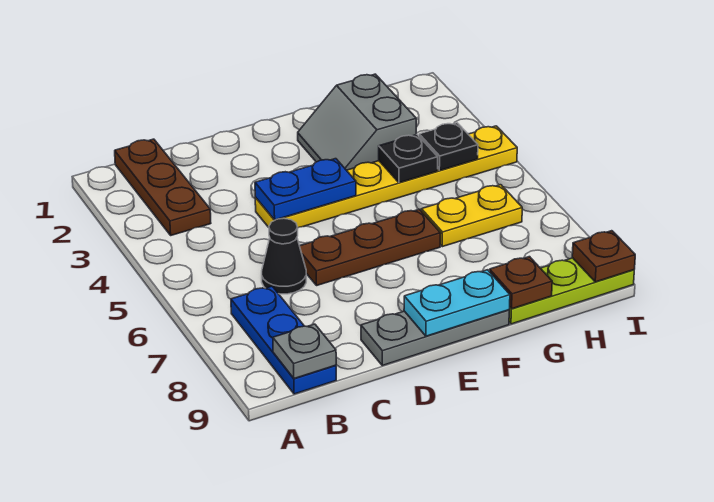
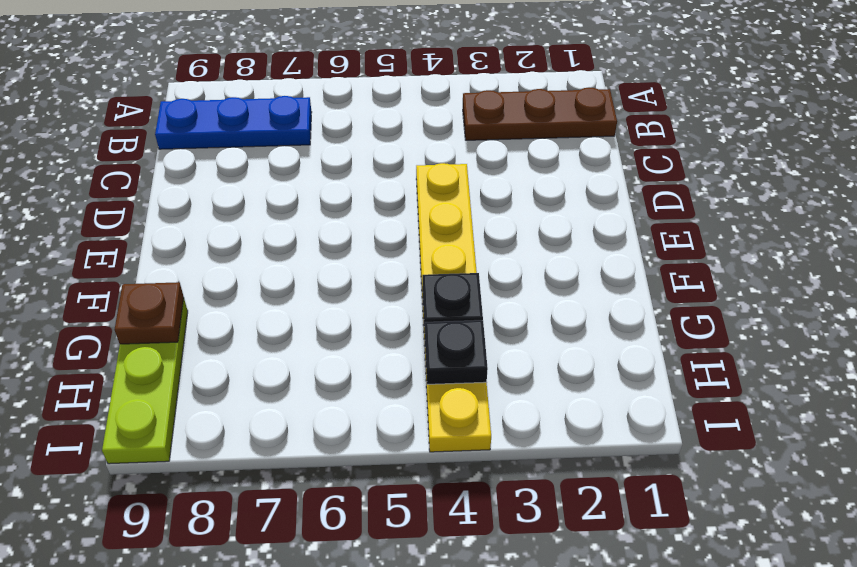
none -> black 1x1 cone [262,218,306,294]
none -> brown 1x3 plate [300,209,441,286]
none -> grey 1x3 plate [361,310,509,366]

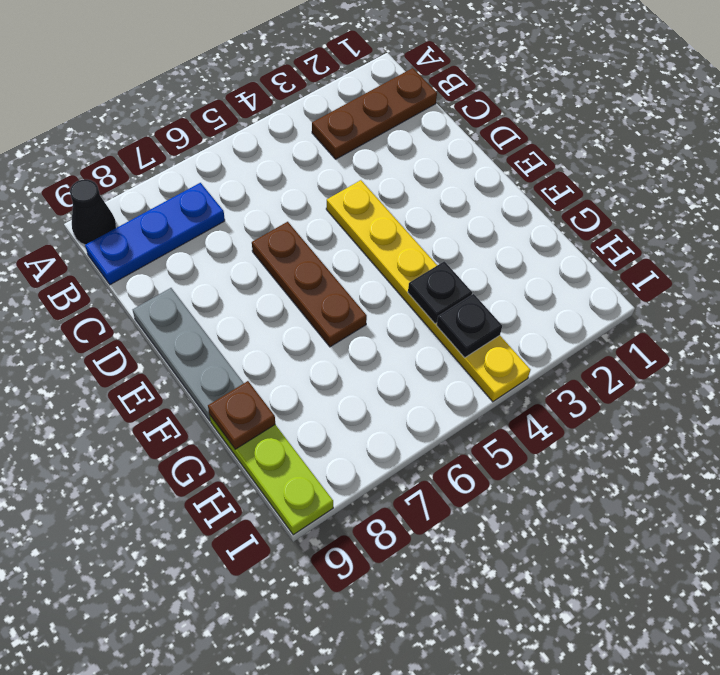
black 1x1 cone [70,179,116,245] -> black 1x1 cone moved to [262,218,306,294]
none -> grey 2x2 slope [298,74,416,170]
none -> yellow 1x2 plate [421,185,522,247]
none -> grey 1x1 plate [273,324,336,379]

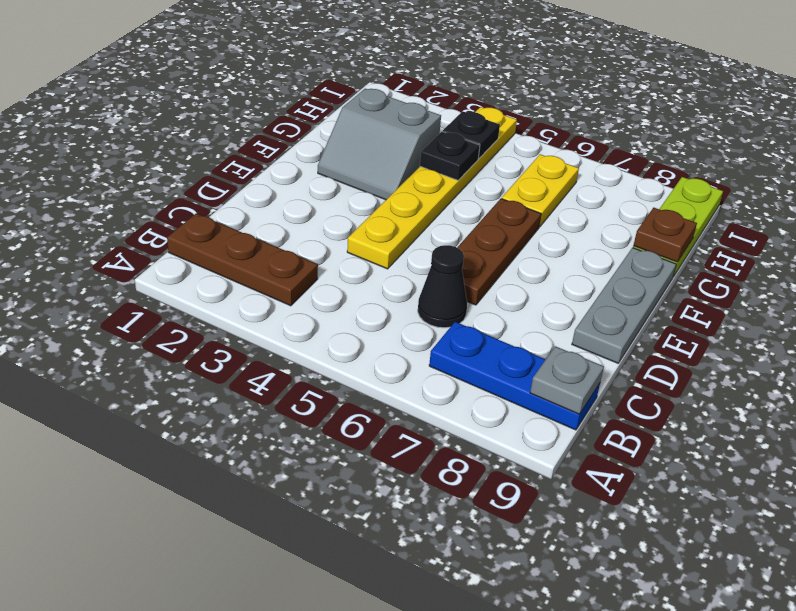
none -> blue 1x2 plate [255,159,356,220]
none -> cyan 1x2 plate [404,270,510,336]
none -> brown 1x1 plate [572,231,635,282]

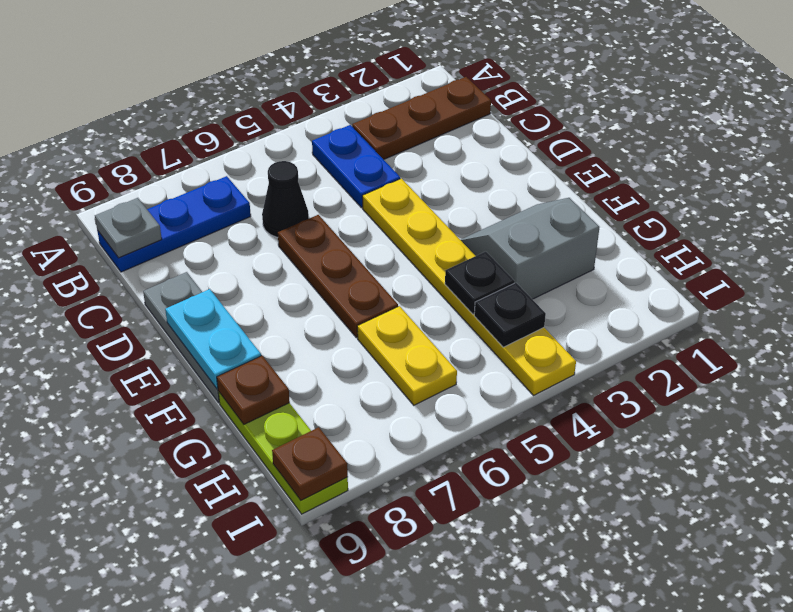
blue 1x2 plate [312,125,400,208] -> blue 1x2 plate moved to [255,159,356,220]

